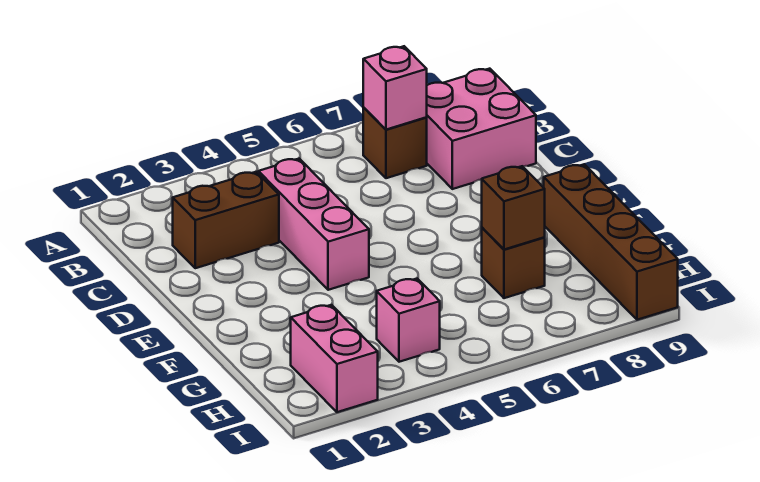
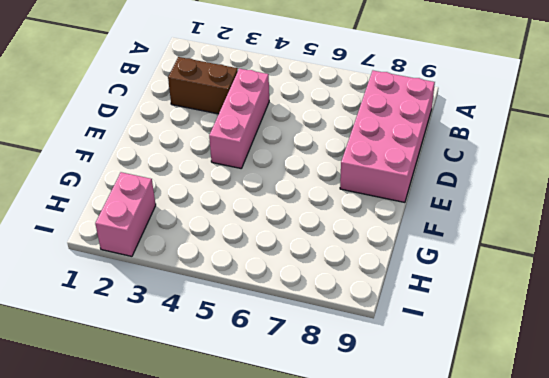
pink 2x4 brick [340,71,435,202] -> pink 2x2 brick [426,69,536,189]
none -> brown 1x1 brick [363,108,427,178]
none -> brown 1x4 brick [544,164,678,320]

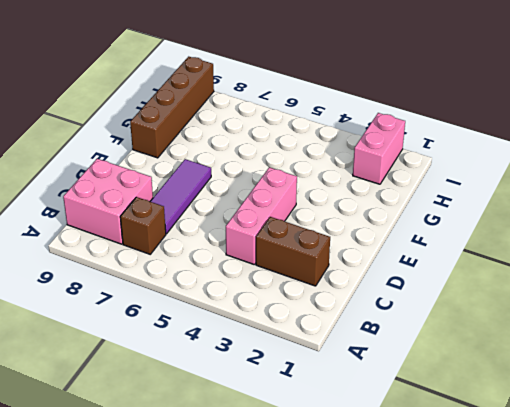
purple 1x3 tile [150,159,211,234] -> none
none -> brown 1x1 brick [482,228,545,298]
none -> pink 1x1 brick [377,279,440,362]

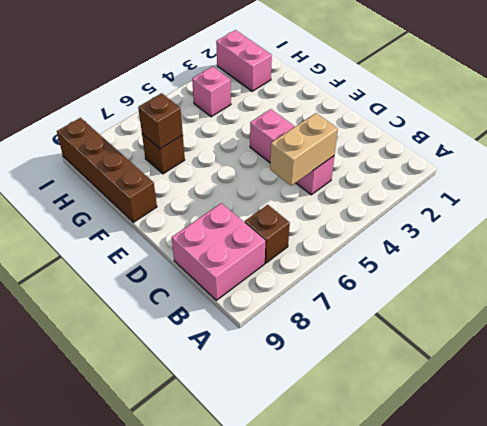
tan 1x2 brick [270,113,338,186] -> none
none -> brown 1x2 brick [173,172,279,268]
none -> pink 1x1 brick [363,46,427,130]

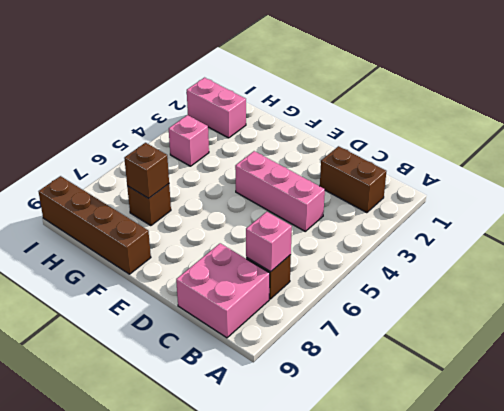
brown 1x2 brick [320,146,386,213] -> brown 1x2 brick turned to [173,172,279,268]

